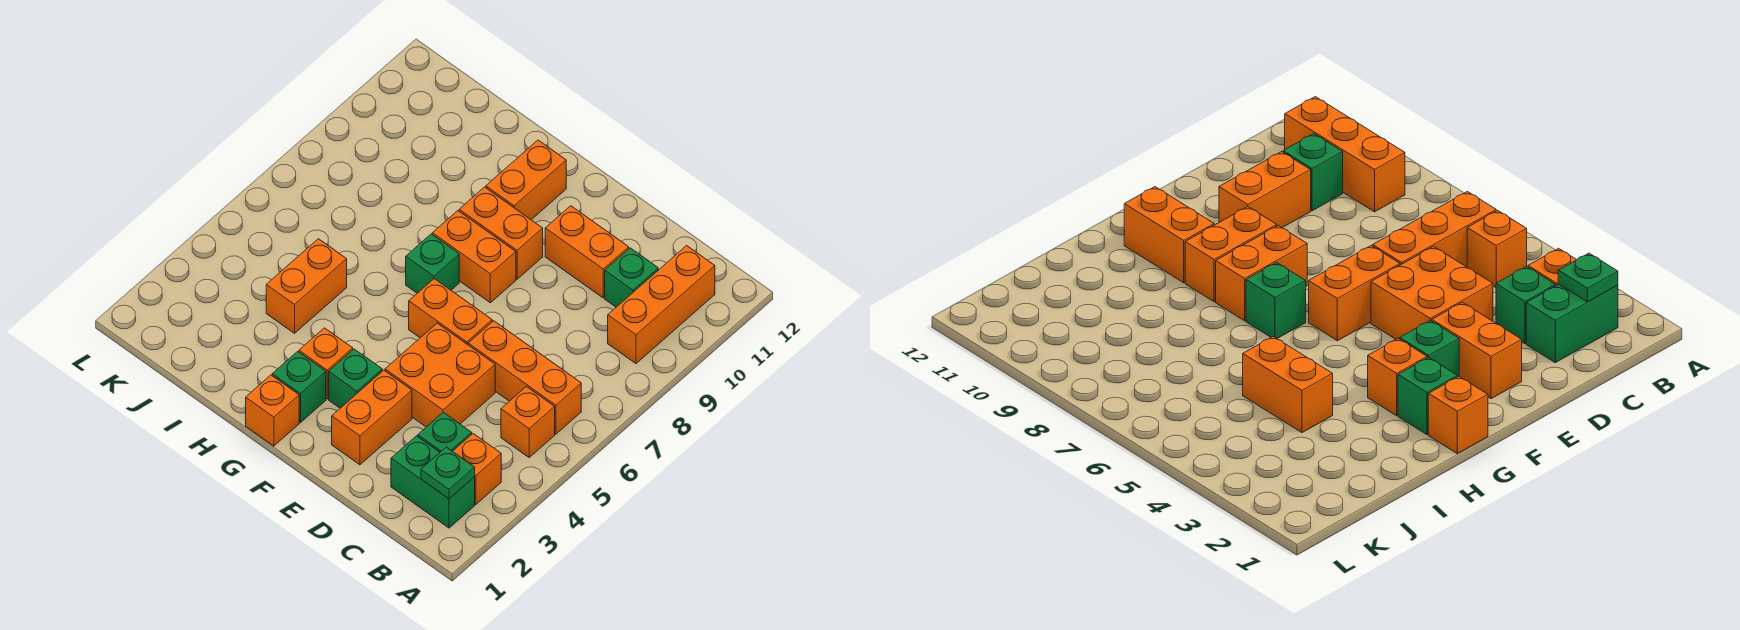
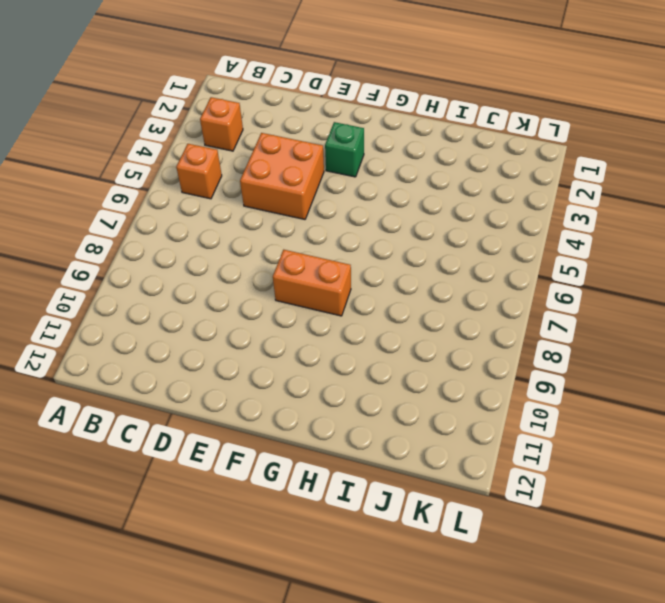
none -> green 1x2 brick [391,436,475,528]
none -> orange 1x3 brick [468,321,581,434]
none -> orange 1x3 brick [608,246,715,364]

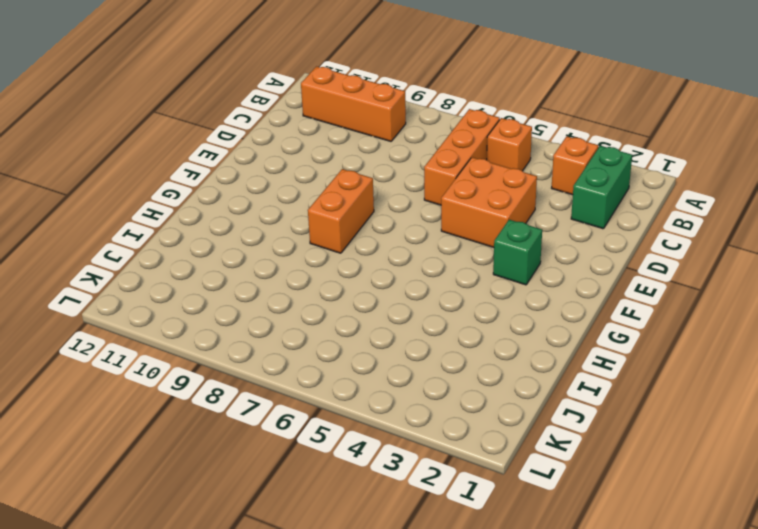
none -> green 1x1 brick [418,412,472,452]
none -> green 1x1 brick [605,248,658,307]
none -> orange 1x2 brick [545,206,629,298]

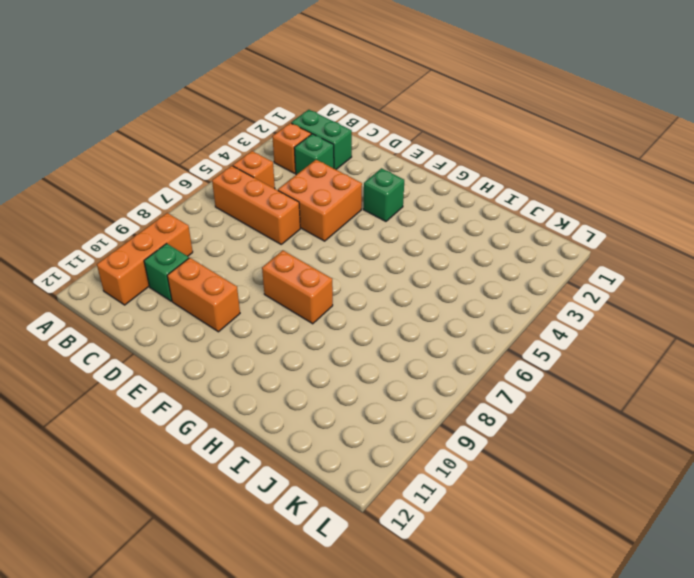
none -> orange 1x2 brick [332,370,412,465]
none -> orange 1x2 brick [409,279,492,344]
none -> orange 1x2 brick [459,187,543,279]

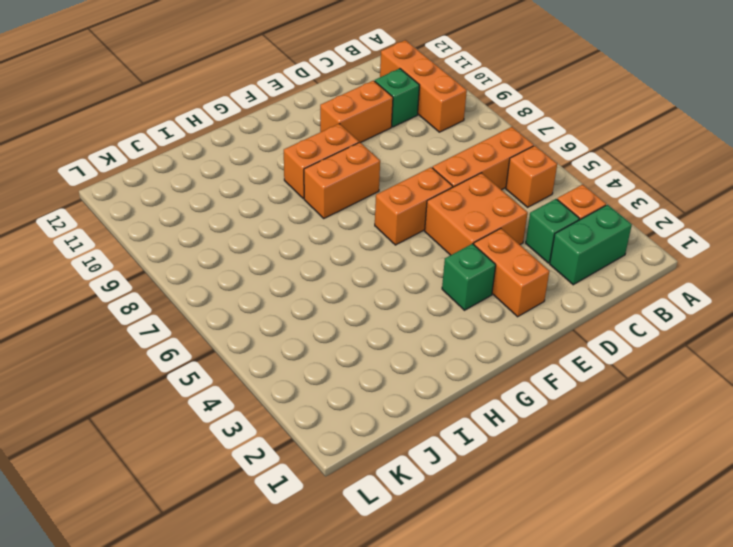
none -> orange 1x1 brick [246,375,299,446]
none -> green 1x1 brick [272,351,326,423]
none -> orange 1x1 brick [299,328,353,399]

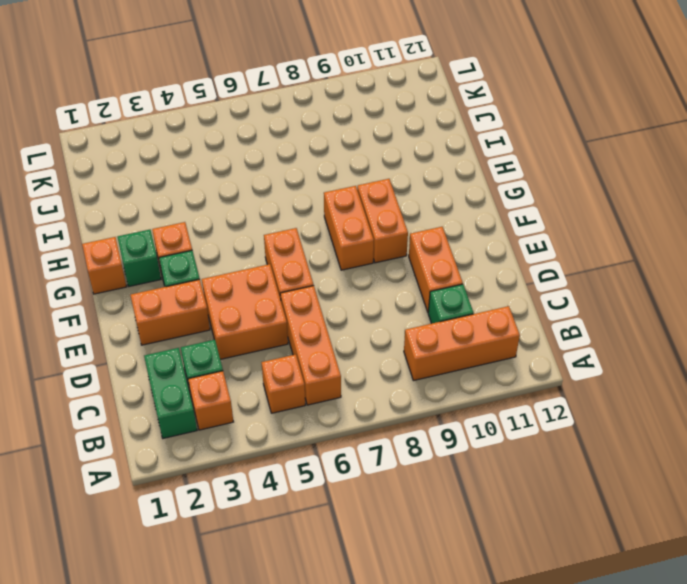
none -> green 1x1 brick [406,234,459,293]
none -> orange 1x2 brick [486,140,566,220]
none -> orange 1x2 brick [266,239,347,333]

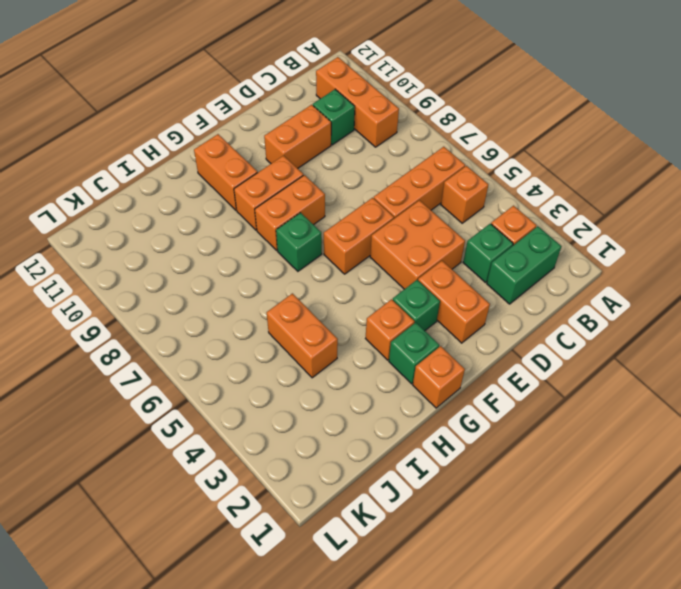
none -> green 1x1 plate [421,447,475,499]

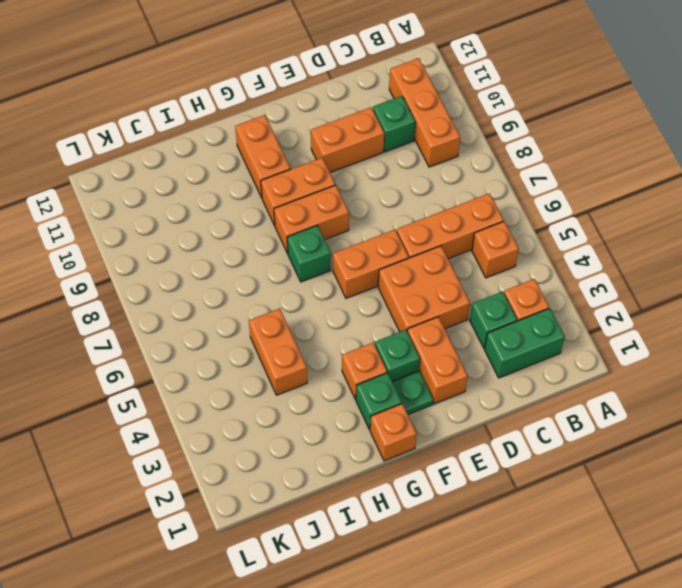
green 1x1 plate [392,371,433,415] -> green 1x1 plate moved to [421,447,475,499]

